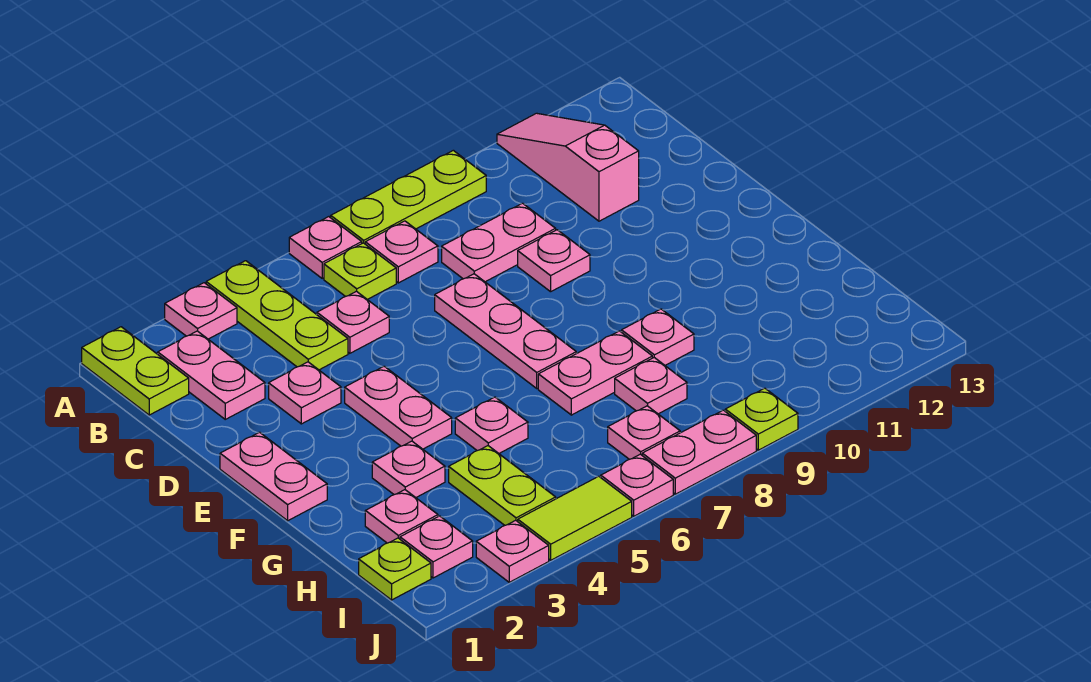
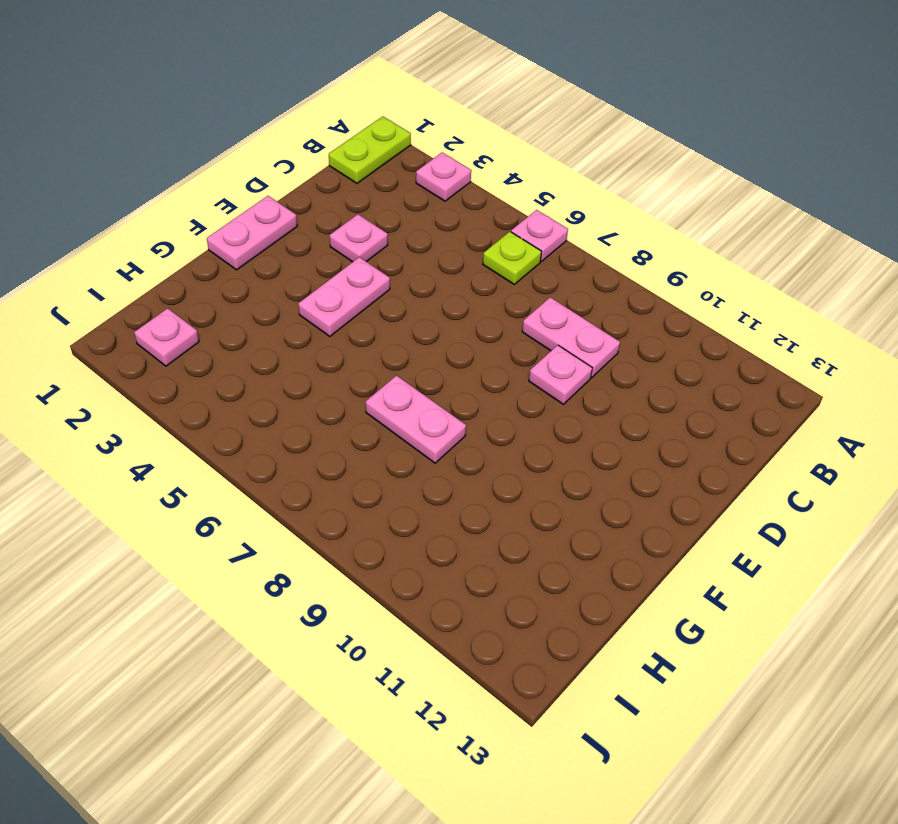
none -> lime 1x3 plate [206,261,348,370]
none -> lime 1x3 plate [331,150,486,244]
none -> pink 1x3 slope [497,113,639,221]
none -> pink 1x2 plate [158,331,265,419]

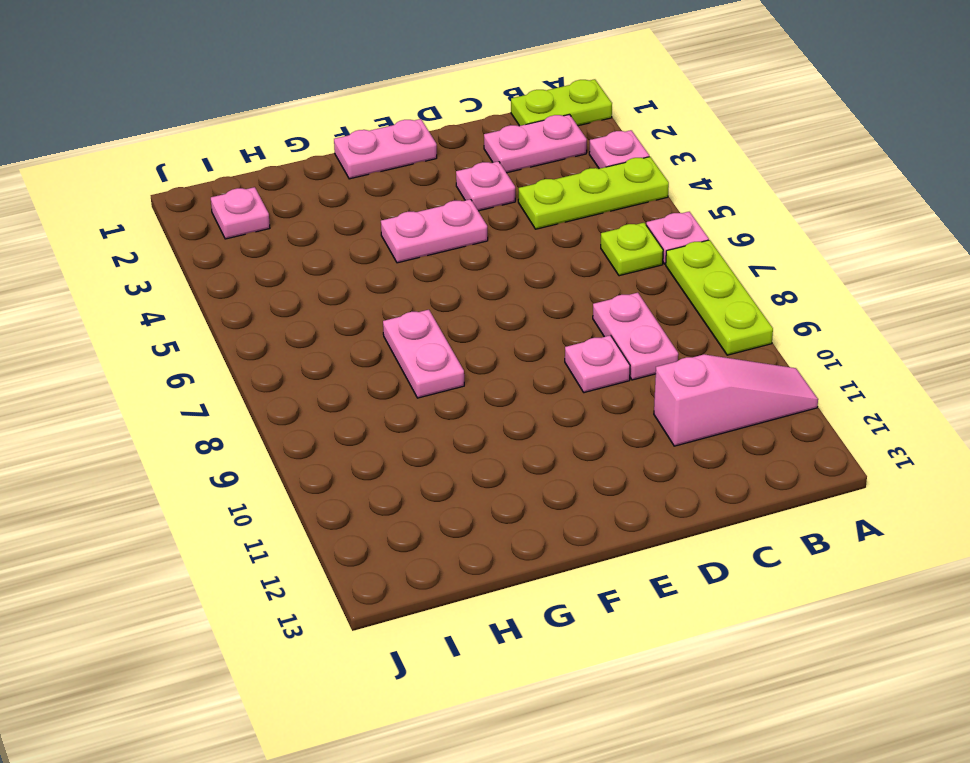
none -> pink 1x1 plate [365,221,438,283]
none -> pink 1x1 plate [317,291,389,353]
none -> pink 1x3 plate [435,274,577,388]
none -> pink 1x1 plate [372,441,445,497]

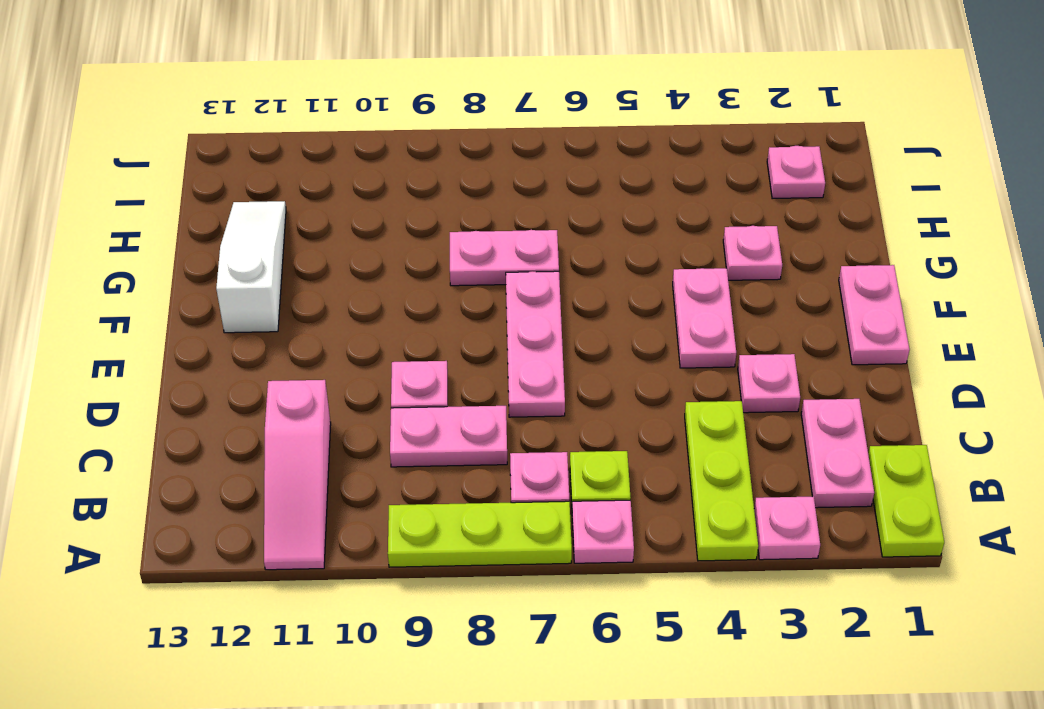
white 1x3 slope [216,201,286,333] -> none
none -> pink 1x1 plate [317,291,389,353]
none -> pink 1x1 plate [455,397,528,453]
none -> pink 1x1 plate [622,309,694,365]
none -> pink 1x1 plate [365,490,438,543]

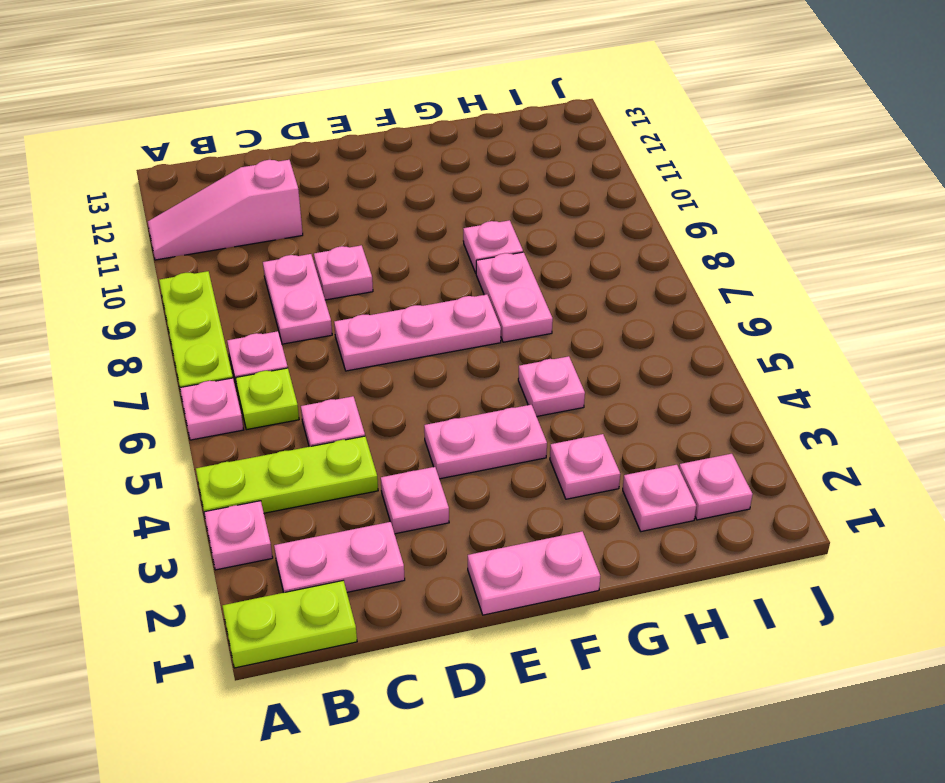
none -> lime 1x2 plate [449,446,556,525]
none -> pink 1x1 plate [615,358,687,414]
none -> lime 1x1 plate [359,538,431,600]
none -> pink 1x1 plate [608,406,680,459]

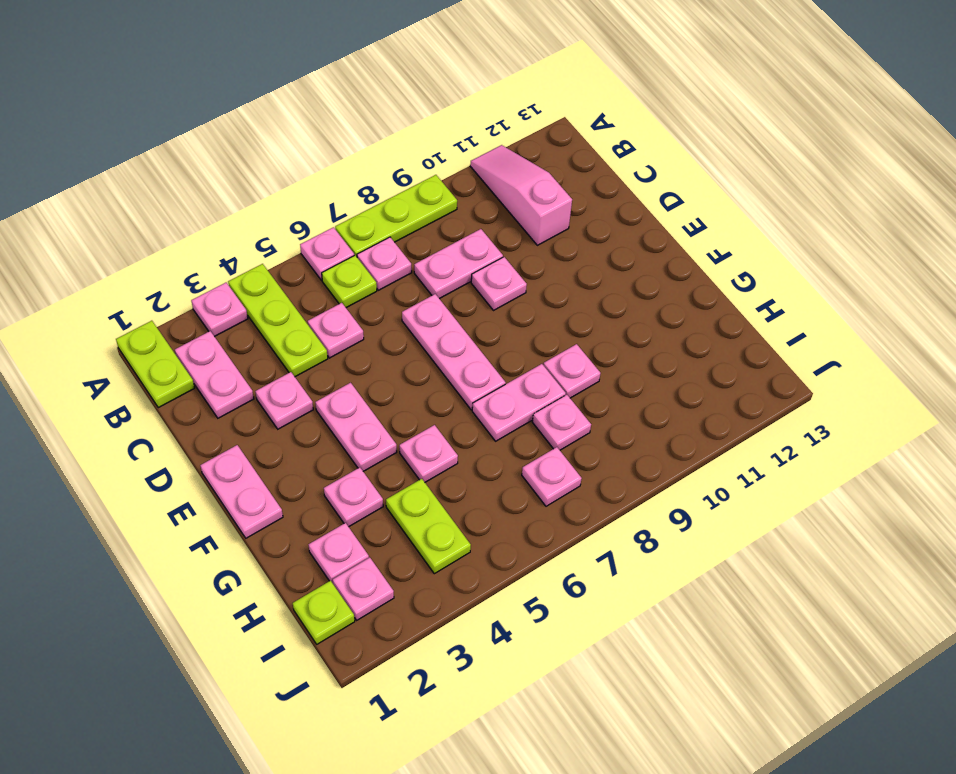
none -> pink 1x1 plate [476,520,549,582]
none -> lime 1x2 tile [518,476,632,560]
none -> pink 1x1 plate [601,454,673,516]
none -> pink 1x2 plate [642,410,756,494]

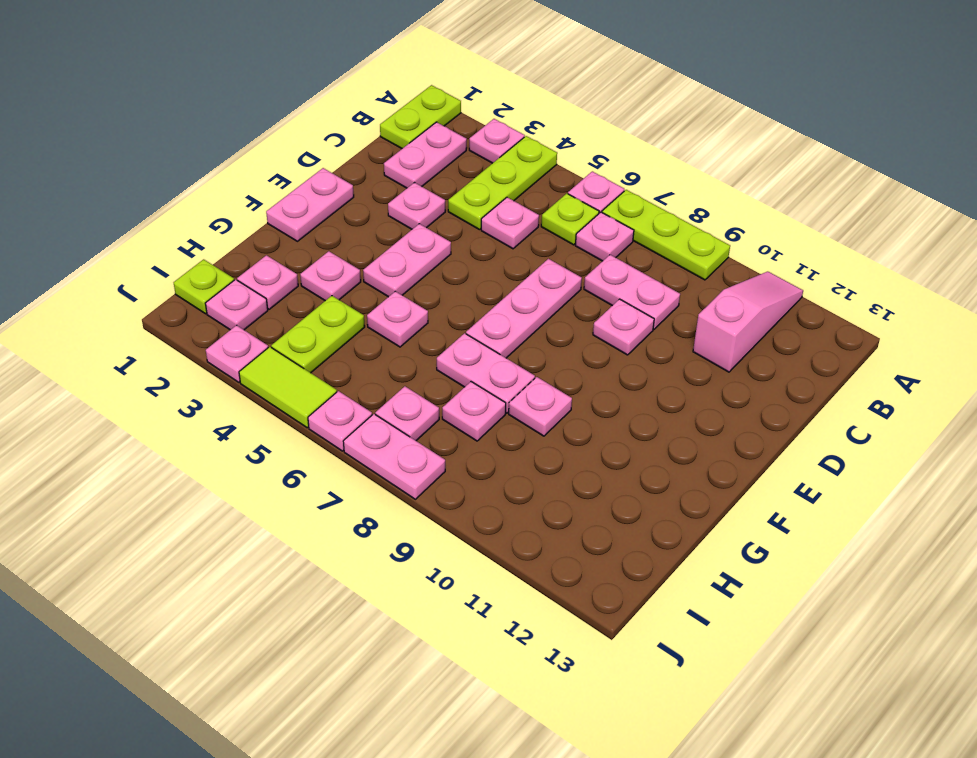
none -> lime 1x1 plate [725,388,798,450]

